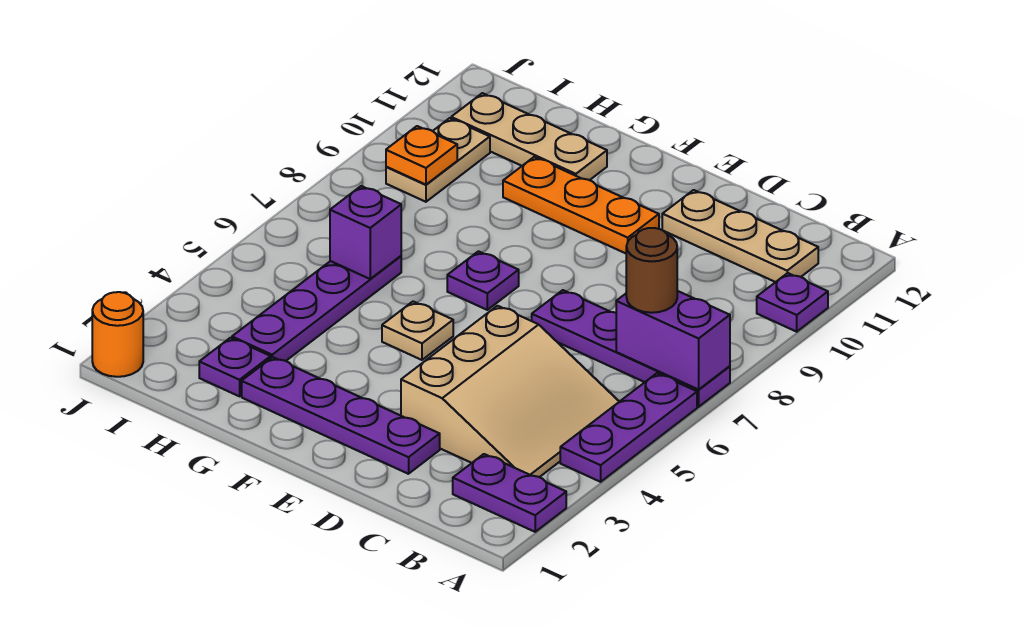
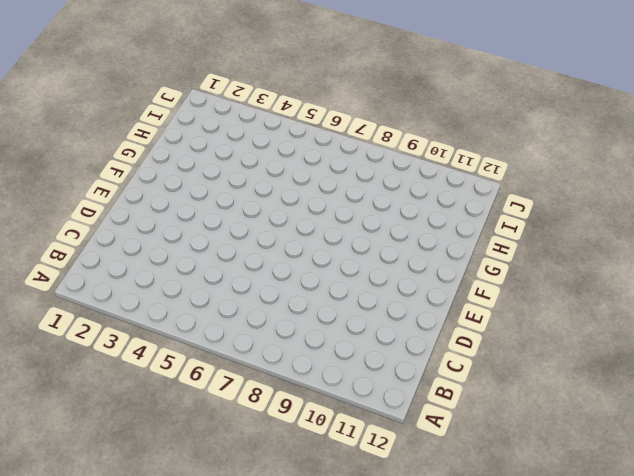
none -> purple 1x2 plate [453,454,566,532]
none -> purple 1x3 plate [560,373,697,482]
none -> purple 1x4 plate [532,290,730,407]

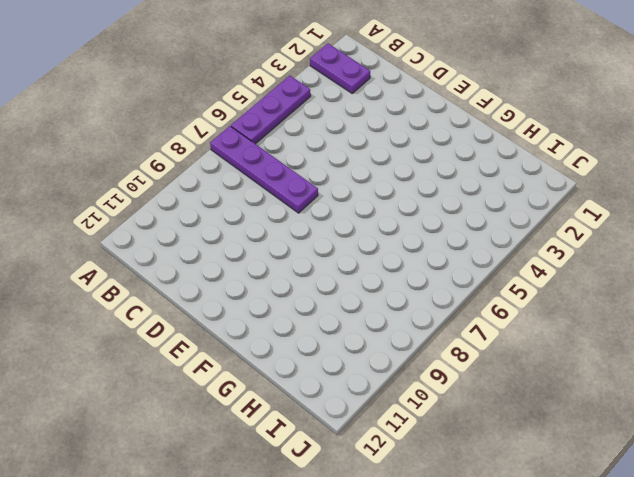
none -> purple 1x1 plate [757,273,828,332]
none -> tan 3x3 slope [401,306,619,477]
none -> tan 1x3 plate [662,190,818,282]

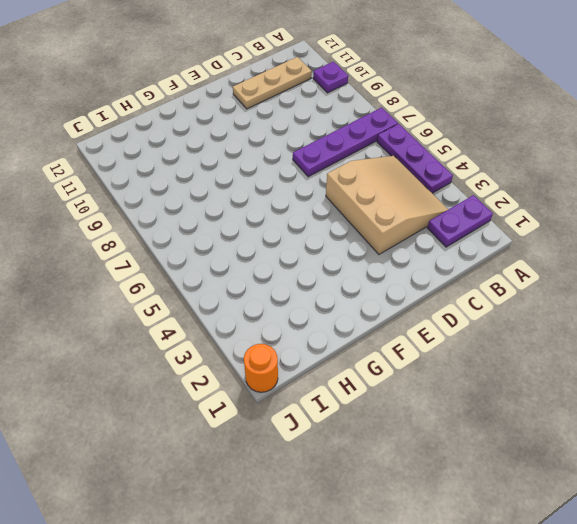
none -> purple 1x4 plate [242,357,440,474]
none -> orange 1x3 plate [503,157,659,253]
none -> tan 1x1 plate [382,302,453,360]

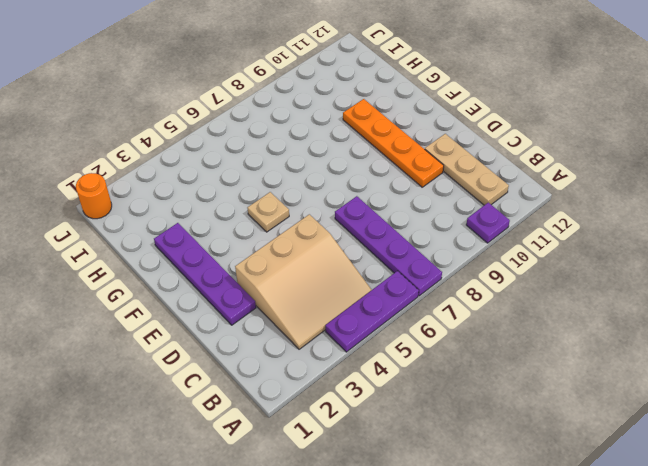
orange 1x4 plate [343,99,444,187] -> orange 1x3 plate [503,157,659,253]
none -> purple 1x2 plate [453,454,566,532]
none -> purple 1x1 plate [447,251,519,310]
none -> tan 1x3 plate [451,93,607,180]

